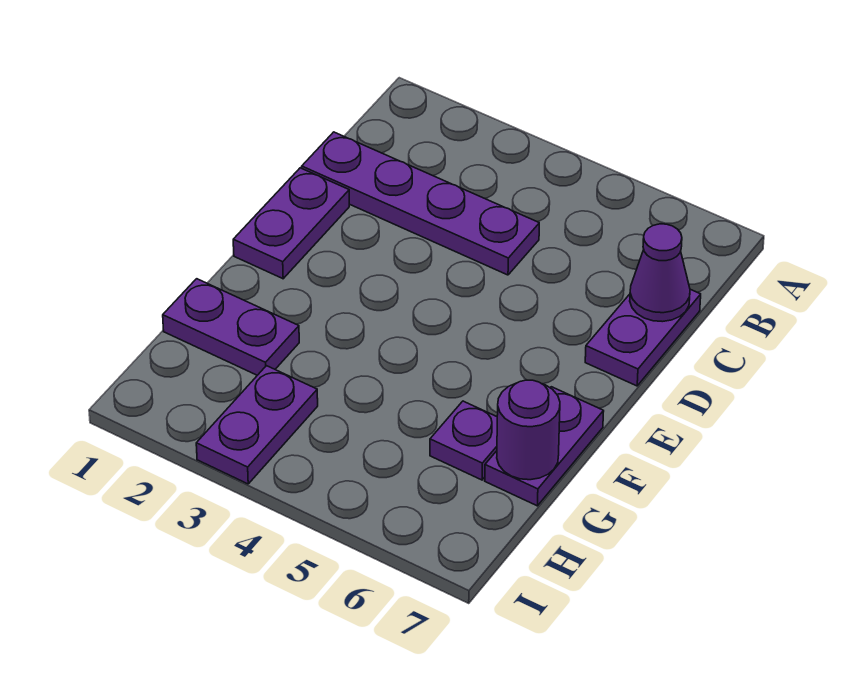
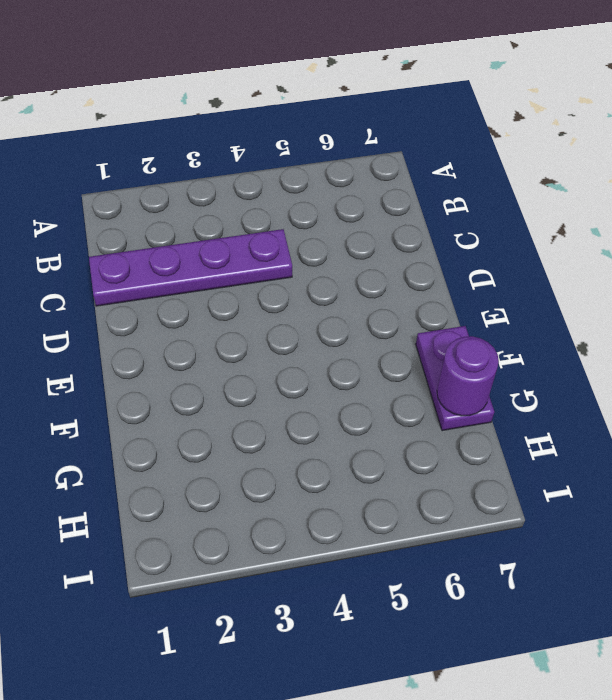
none -> purple 1x2 plate [585,289,701,386]
none -> purple 1x2 plate [233,168,349,279]

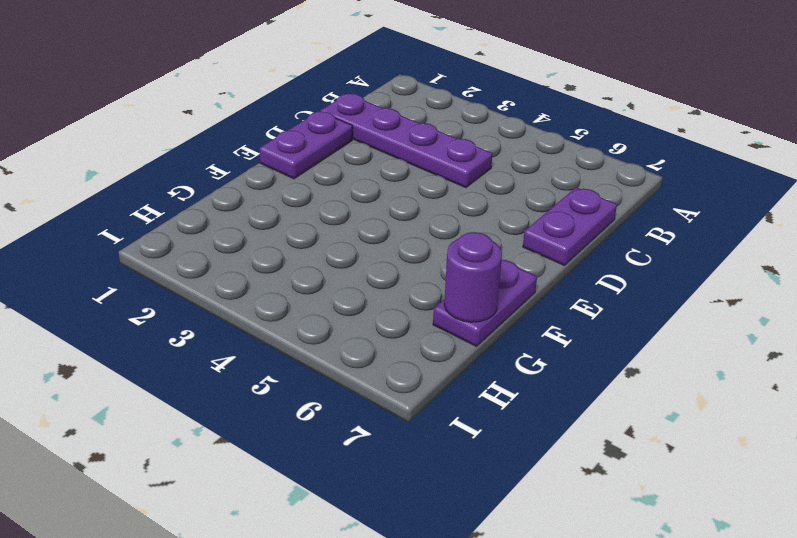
none -> purple 1x2 plate [163,279,299,375]
none -> purple 1x1 plate [430,401,497,480]

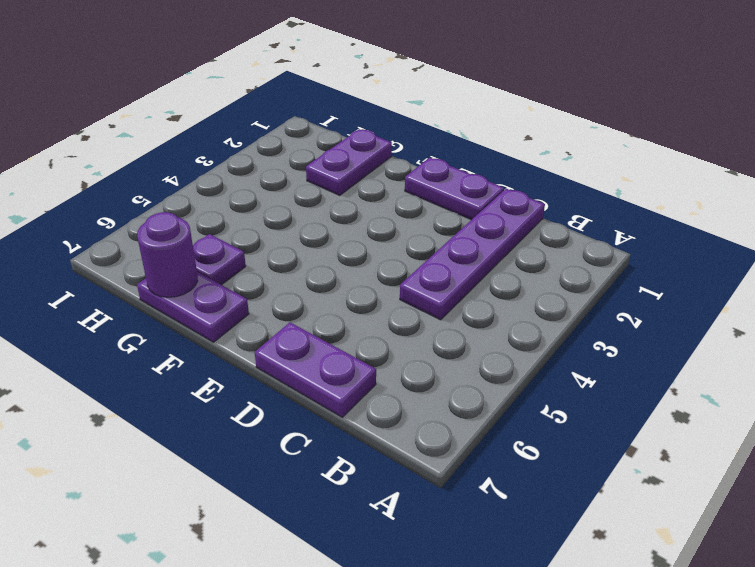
none -> purple 1x2 plate [196,366,318,484]
none -> purple 1x1 cone [630,224,690,322]

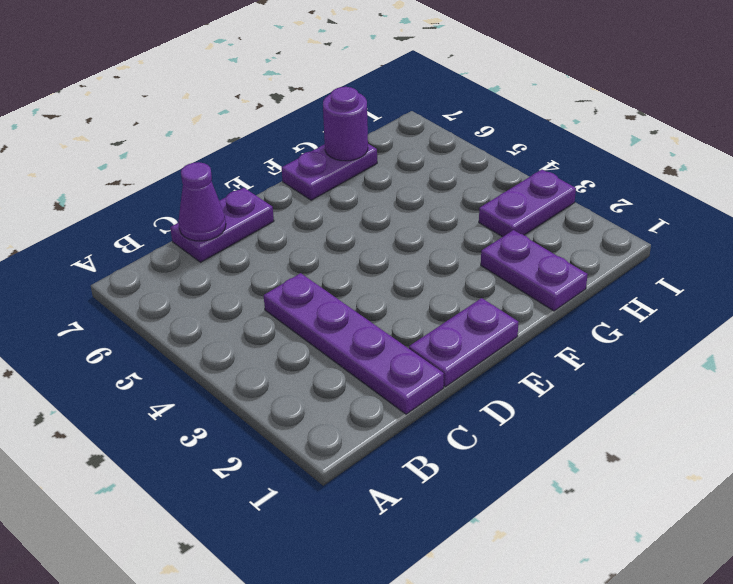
none -> purple 1x1 plate [430,401,497,480]

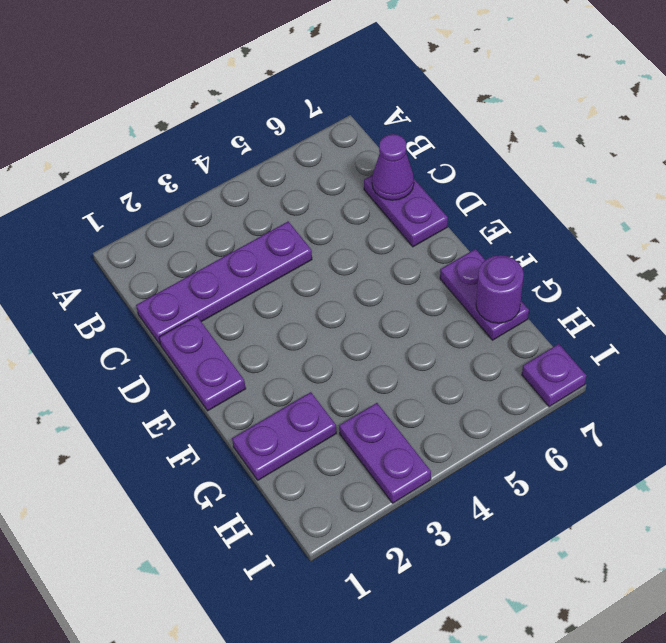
purple 1x1 plate [522,344,586,407] -> purple 1x1 plate moved to [430,401,497,480]

